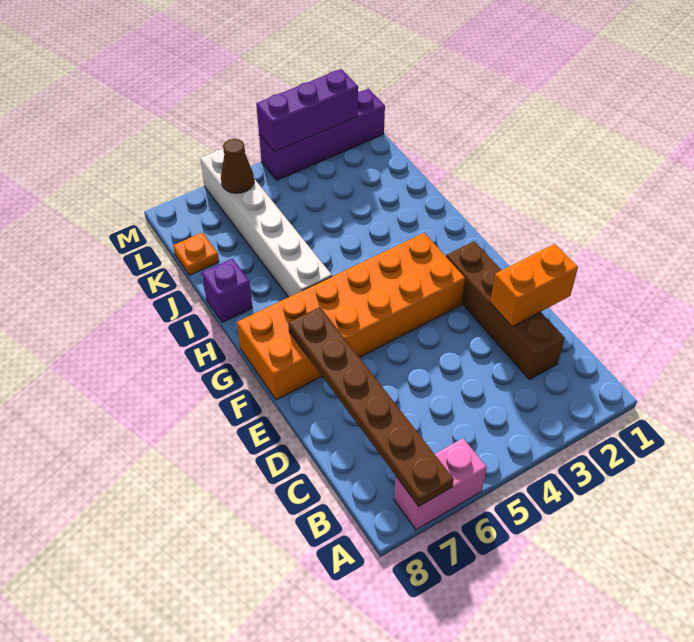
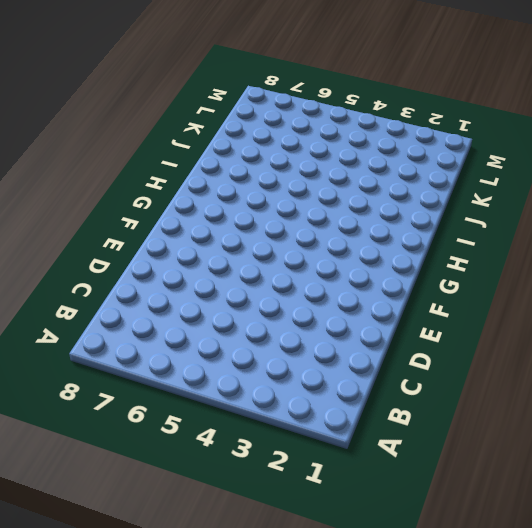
none -> pink 1x2 brick [394,438,487,530]
none -> brown 1x4 brick [446,241,565,380]

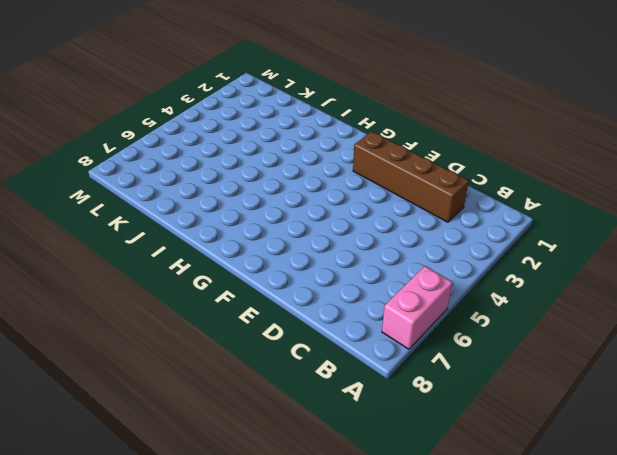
none -> orange 2x6 brick [237,233,465,400]
none -> white 1x6 brick [200,149,332,297]

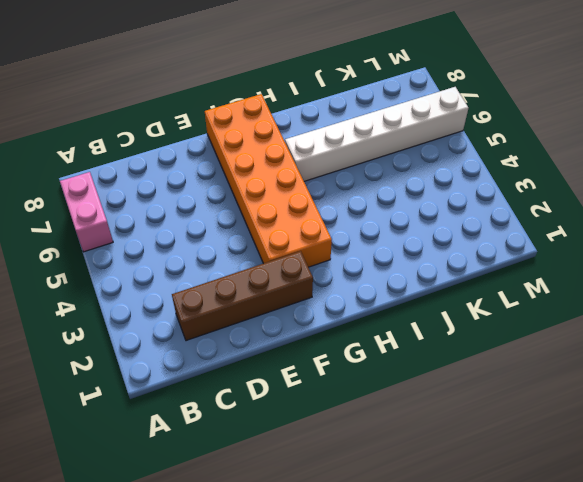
none -> purple 1x1 brick [202,259,252,322]
none -> orange 1x1 plate [173,233,219,275]

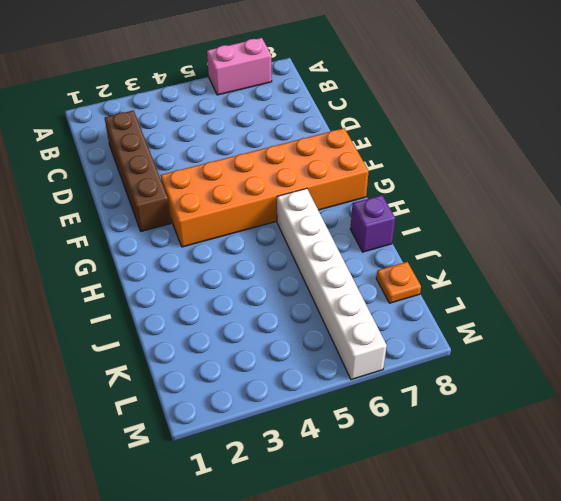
none -> purple 1x4 brick [259,88,385,180]
none -> brown 1x6 plate [288,307,454,506]

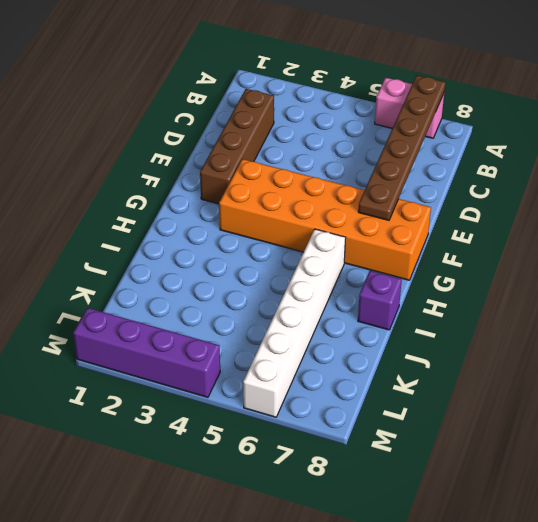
none -> orange 1x1 plate [173,233,219,275]
none -> orange 1x2 brick [490,244,578,327]

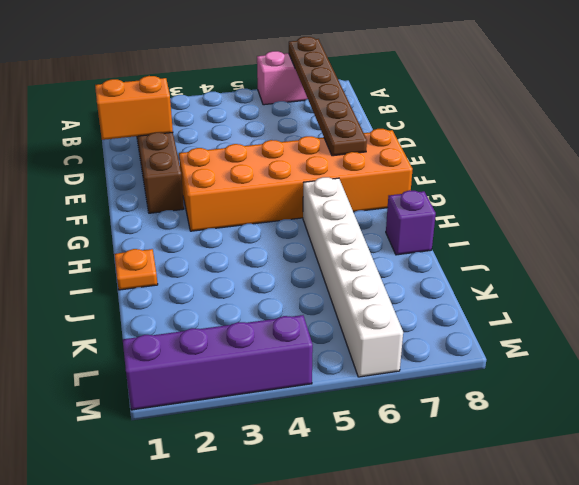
orange 1x1 plate [114,249,158,290] -> orange 1x1 plate moved to [173,233,219,275]
none -> brown 1x1 cone [221,139,254,193]
none -> purple 1x3 brick [256,69,358,152]

